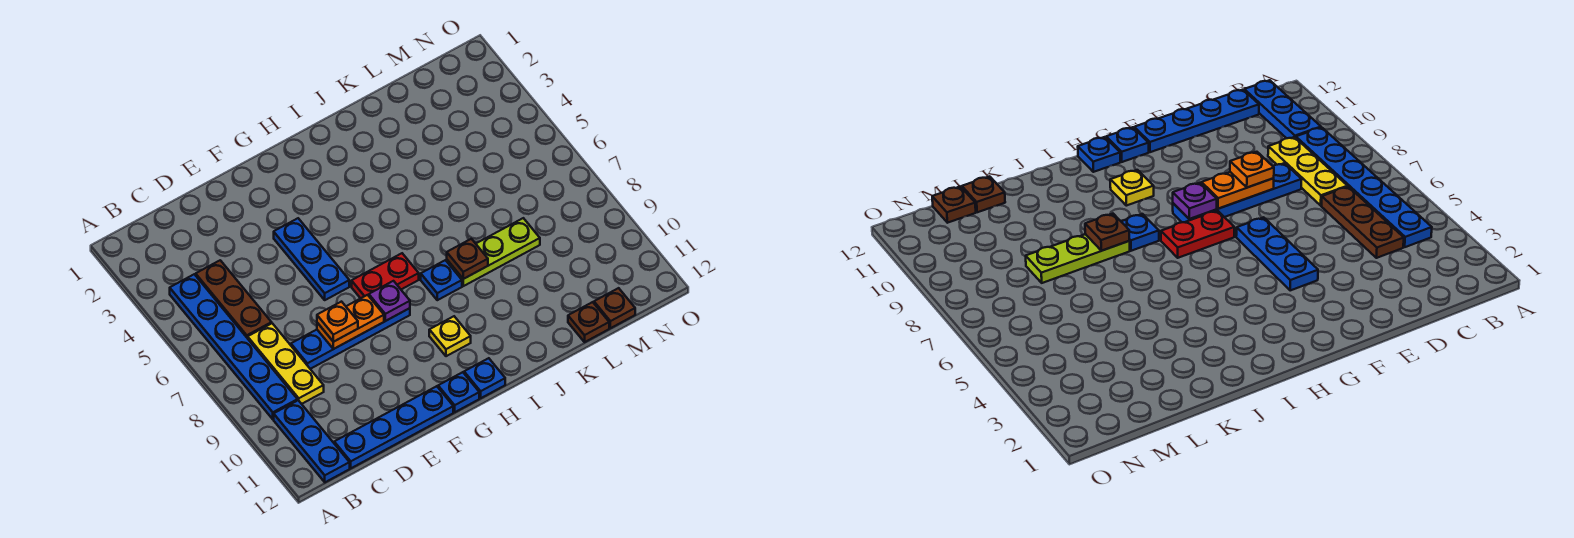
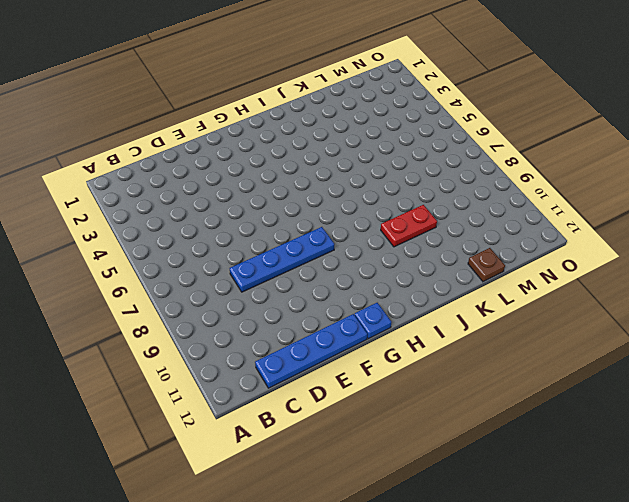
red 1x2 plate [381,205,437,247] -> red 1x2 plate moved to [352,253,419,298]
none -> blue 1x6 plate [170,274,298,419]
none -> blue 1x3 plate [274,400,350,482]
none -> brown 1x3 plate [196,260,272,338]

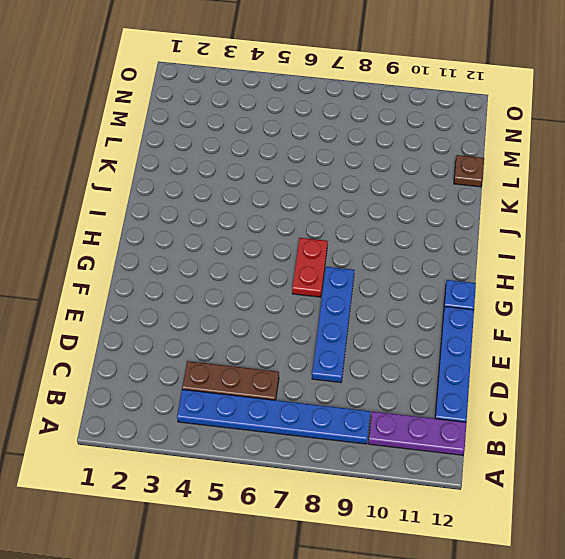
purple 1x3 plate [368,411,466,455] -> blue 1x3 plate [274,400,350,482]
none -> yellow 1x3 plate [248,323,324,404]
none -> blue 1x3 plate [274,218,349,300]
none -> yellow 1x1 plate [429,316,471,356]

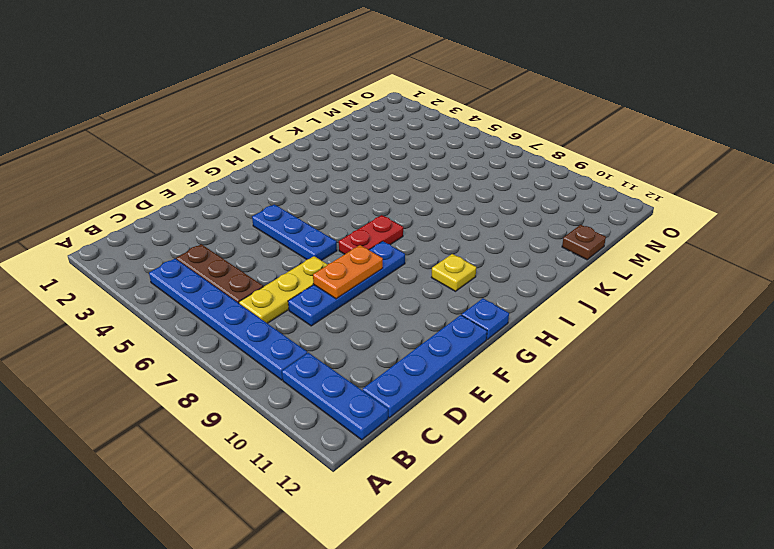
yellow 1x3 plate [239,256,328,323] -> yellow 1x3 plate turned to [248,323,324,404]
none -> blue 1x1 plate [464,358,505,398]
none -> blue 1x1 plate [421,260,462,300]
none -> lime 1x3 plate [447,218,540,286]

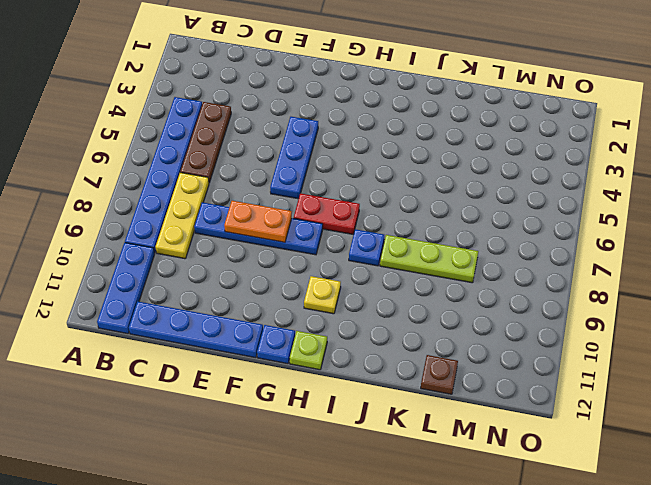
lime 1x1 plate [290,331,327,370] -> blue 1x1 plate [464,358,505,398]
none -> brown 1x1 plate [594,288,635,328]
none -> purple 1x1 plate [369,281,410,321]
none -> brown 1x1 plate [447,239,488,279]

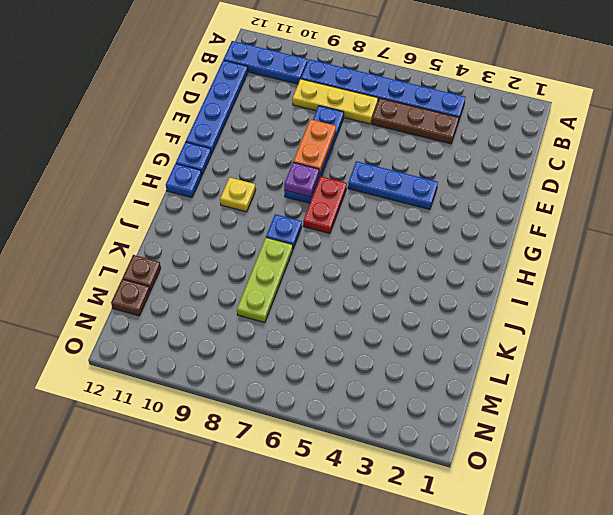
none -> brown 1x1 plate [447,239,488,279]
none -> orange 1x1 plate [317,302,358,342]

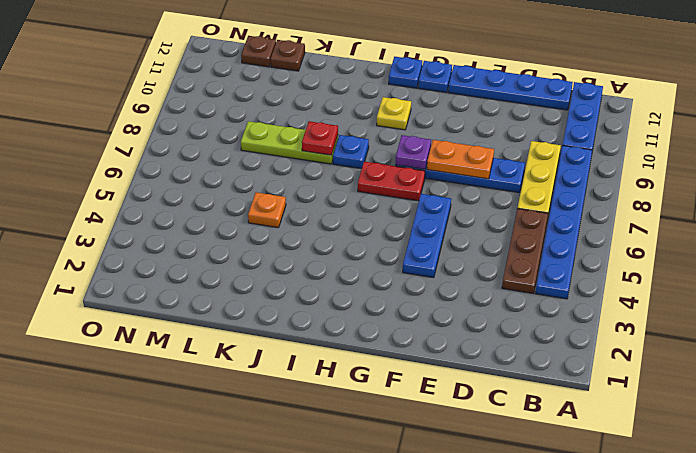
red 1x1 plate [302,121,338,155] -> brown 1x1 plate [447,239,488,279]
orange 1x1 plate [248,192,286,228] -> orange 1x1 plate moved to [317,302,358,342]

